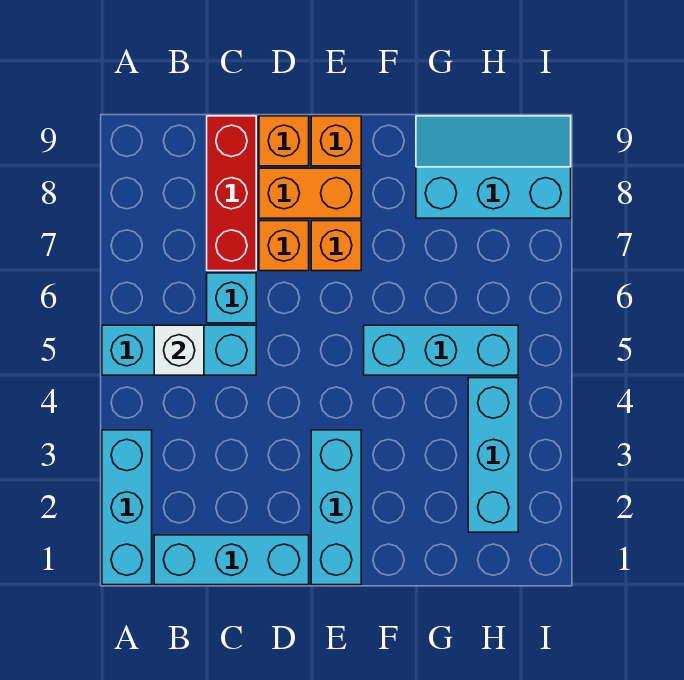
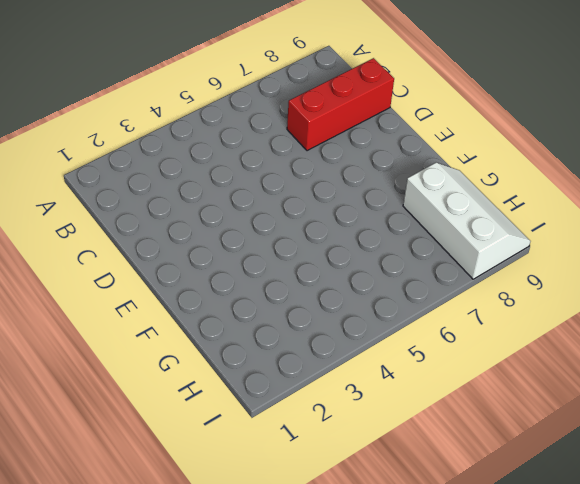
white 2x3 slope [403,163,531,279] -> cyan 2x3 slope [416,116,571,218]
none -> cyan 1x3 brick [102,430,152,585]
none -> cyan 1x3 brick [102,325,256,375]
none -> cyan 1x3 brick [154,535,309,585]

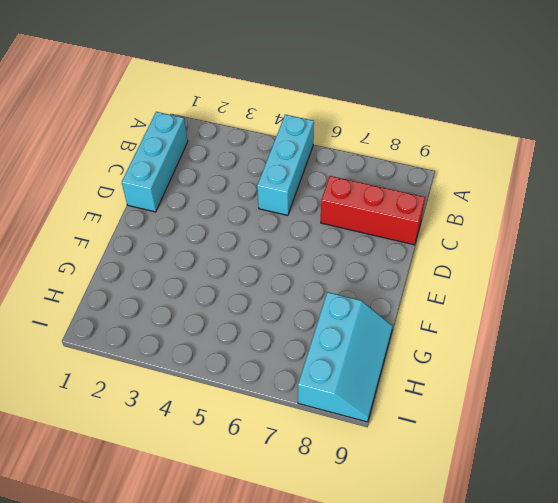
none -> cyan 1x3 brick [102,430,152,585]
none -> cyan 1x1 brick [207,273,256,323]
none -> orange 1x1 brick [259,221,309,271]

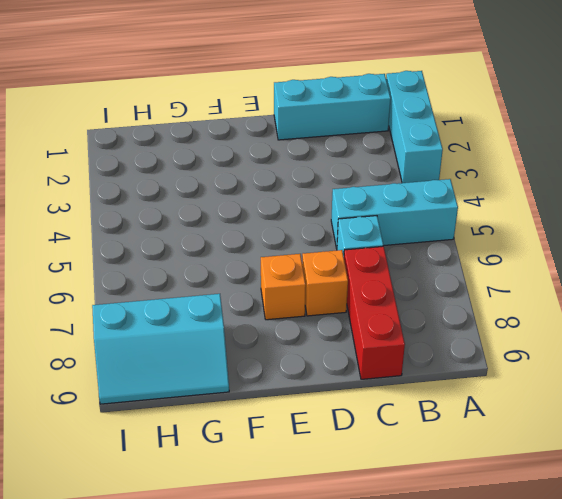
none -> orange 1x2 brick [259,168,361,218]
none -> orange 1x1 brick [259,116,309,166]
none -> cyan 1x3 brick [311,430,361,585]

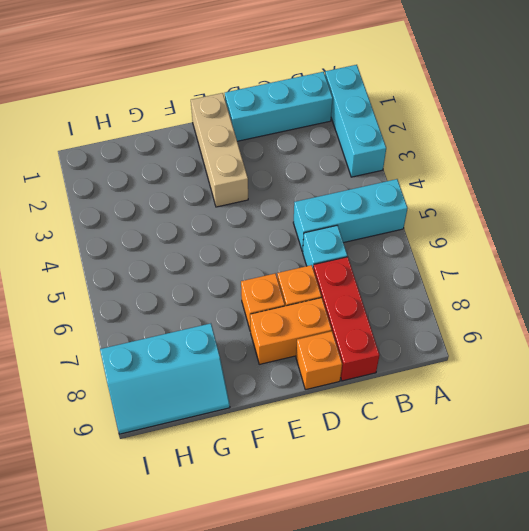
tan 1x3 brick [191,93,248,207] -> cyan 1x3 brick [311,430,361,585]
none -> orange 1x1 brick [311,116,361,166]
none -> cyan 1x3 brick [364,325,518,375]
none -> cyan 1x3 brick [468,378,518,532]

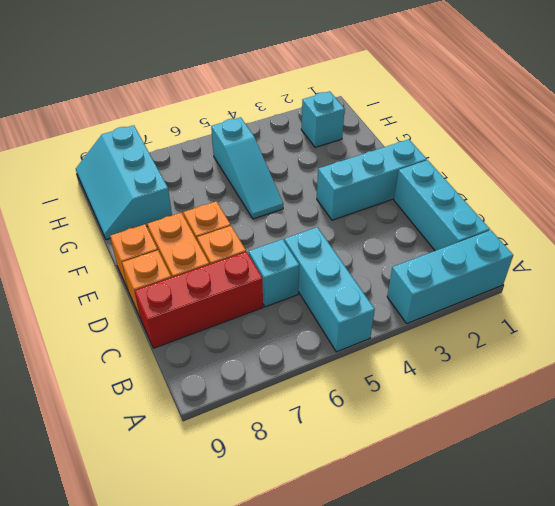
cyan 1x3 slope [211,117,283,219] -> cyan 1x3 brick [364,325,518,375]
cyan 1x1 brick [301,91,345,147] -> cyan 1x3 brick [468,378,518,532]
none -> white 1x1 brick [154,325,204,375]

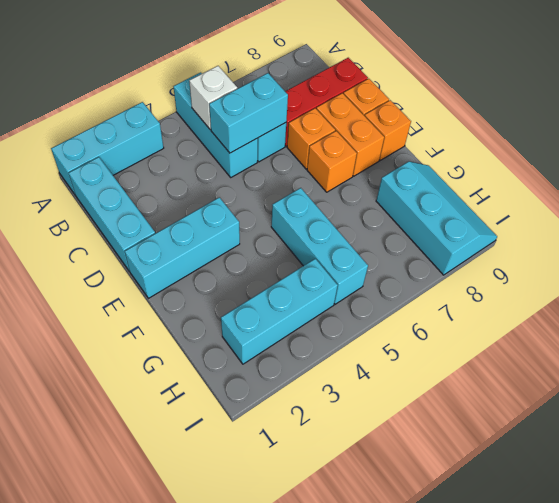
cyan 1x2 brick [209,73,288,153] -> none

